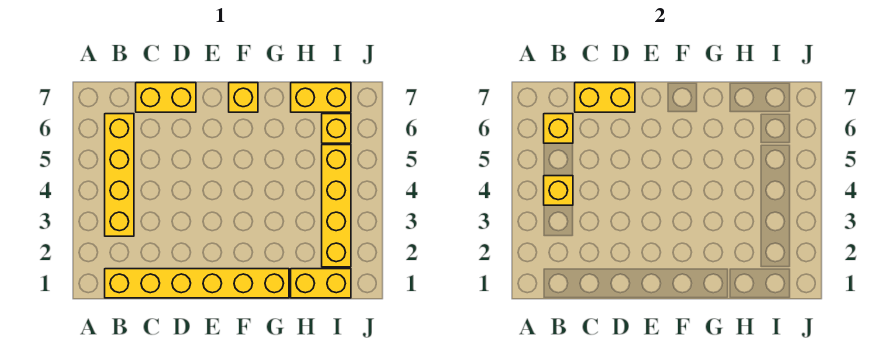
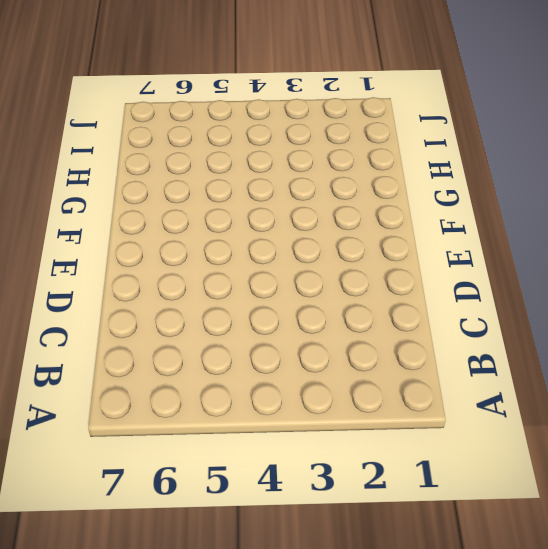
none -> yellow 1x6 brick [105,269,289,298]
none -> yellow 1x4 brick [105,114,134,236]

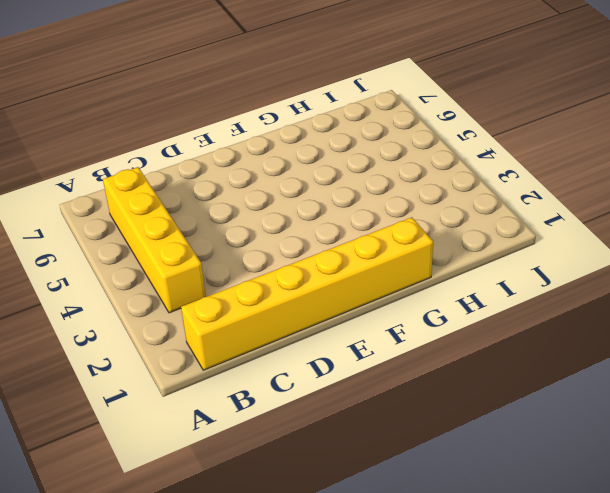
none -> yellow 1x2 brick [136,83,196,112]
none -> yellow 1x1 brick [229,83,258,112]

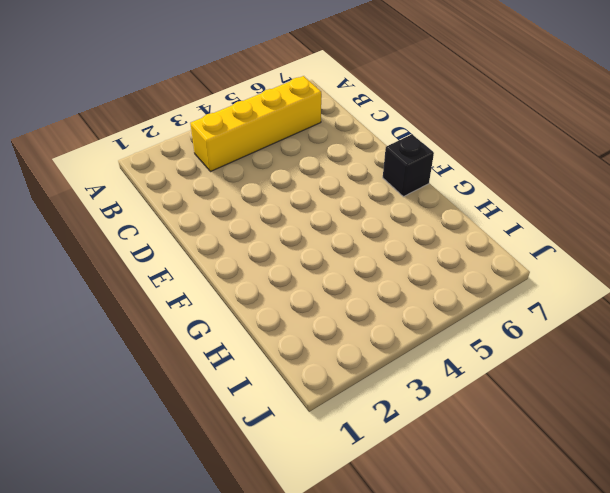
black 1x1 brick [383,134,434,197] -> yellow 1x1 brick [229,83,258,112]
none -> yellow 1x6 brick [105,269,289,298]
none -> yellow 1x2 brick [136,83,196,112]

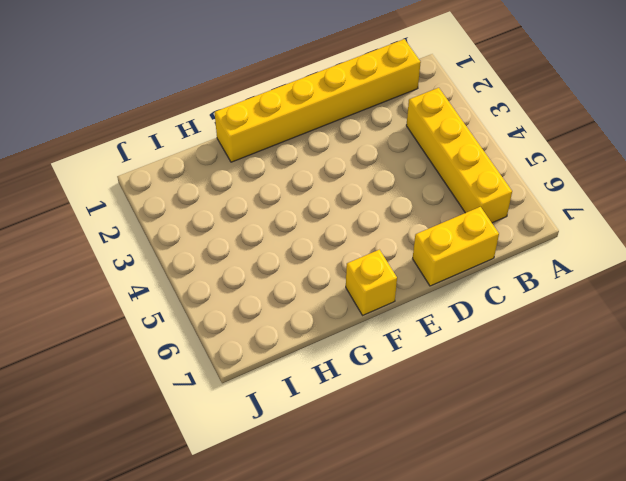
none -> yellow 1x2 brick [291,269,351,298]
none -> yellow 1x2 brick [291,83,351,112]

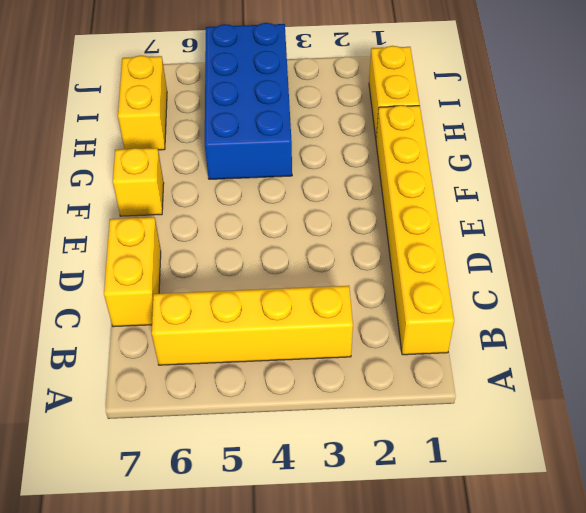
blue 2x4 brick [205,23,292,179] -> yellow 1x4 brick [322,145,351,267]
none -> yellow 1x1 brick [322,114,351,143]
none -> yellow 1x1 brick [544,176,573,205]

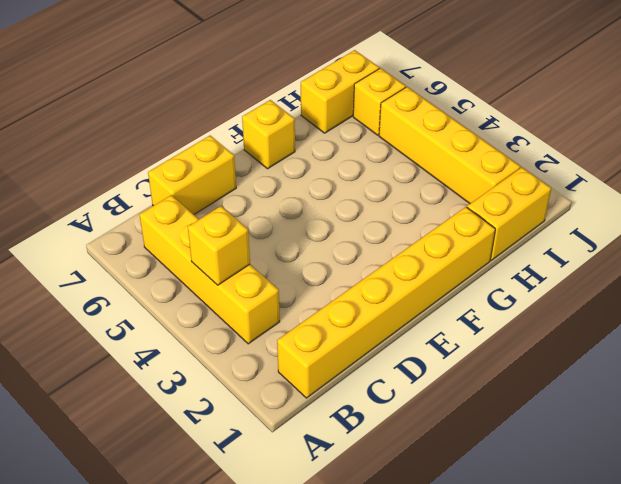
none -> yellow 1x1 brick [544,114,573,143]
none -> yellow 1x2 brick [575,83,635,112]

